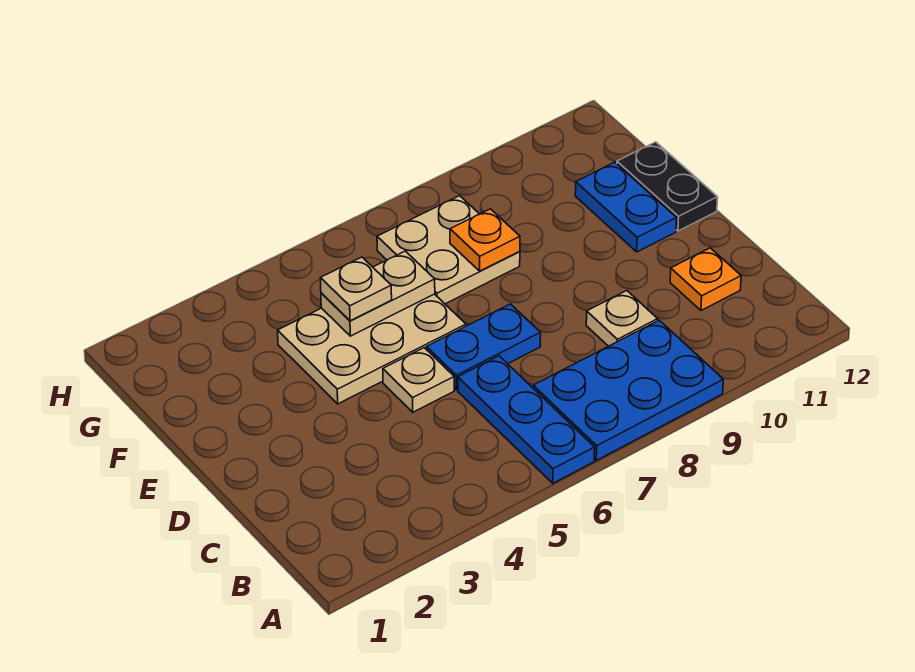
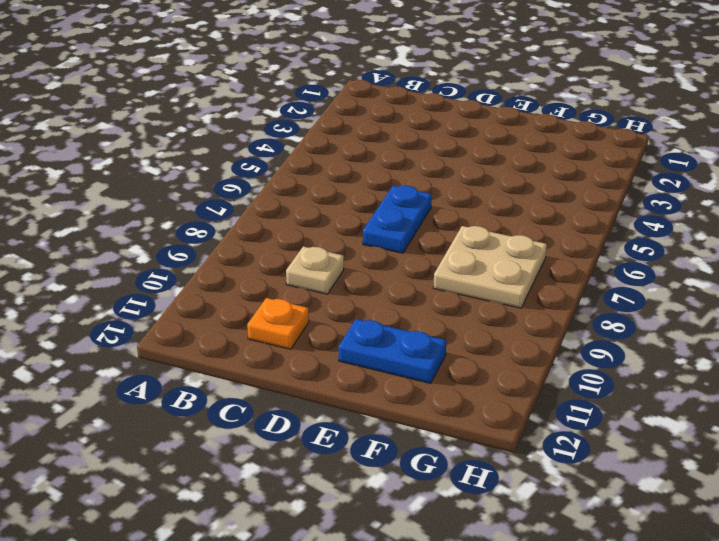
none -> blue 1x3 plate [458,356,595,483]
none -> blue 2x3 plate [533,320,723,460]
none -> tan 1x1 plate [383,348,454,412]

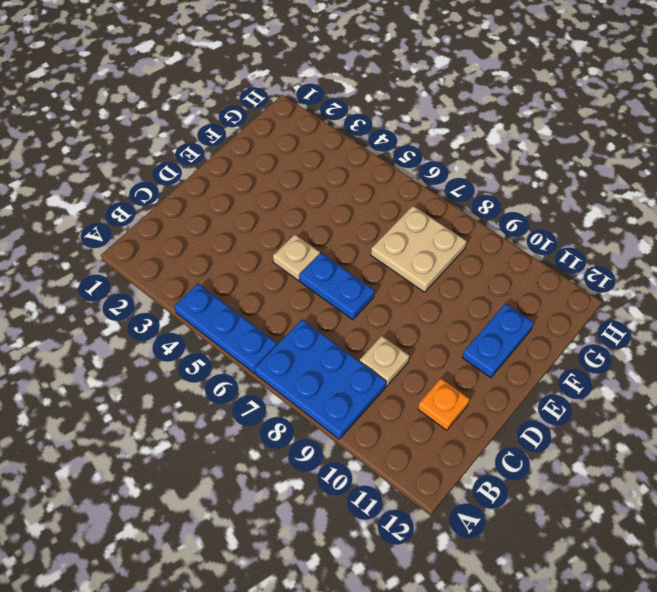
blue 1x3 plate [174,283,277,373] -> blue 1x3 plate turned to [458,356,595,483]
none -> tan 2x3 plate [278,294,466,404]
none -> black 1x2 plate [617,142,718,231]
none -> tan 1x2 plate [321,251,435,336]

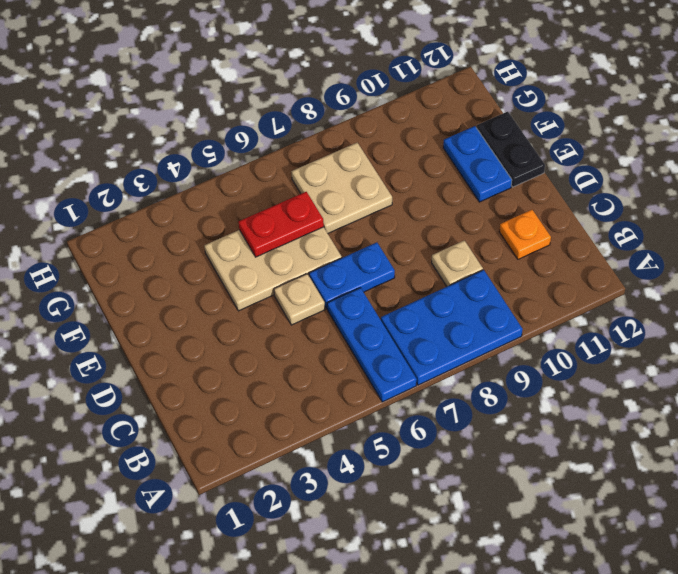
red 1x2 plate [238,192,324,257] -> tan 1x2 plate [321,251,435,336]
none -> orange 1x1 plate [450,209,520,271]
none -> tan 1x1 plate [321,257,392,321]

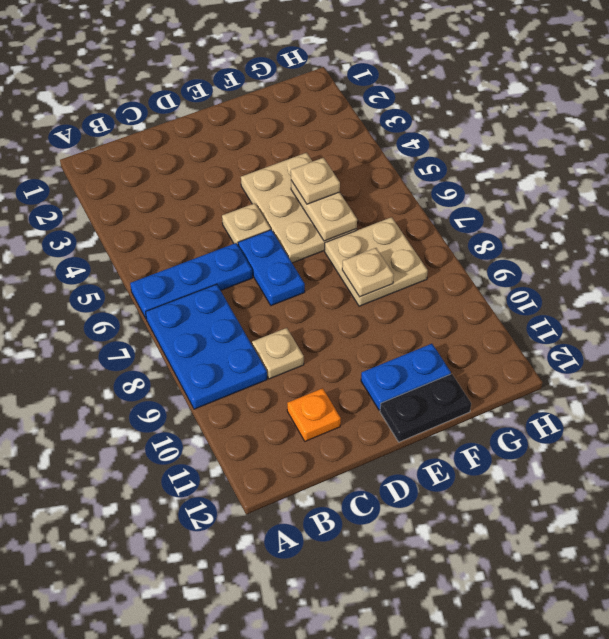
tan 1x1 plate [342,248,394,297] -> orange 1x1 plate [450,209,520,271]

